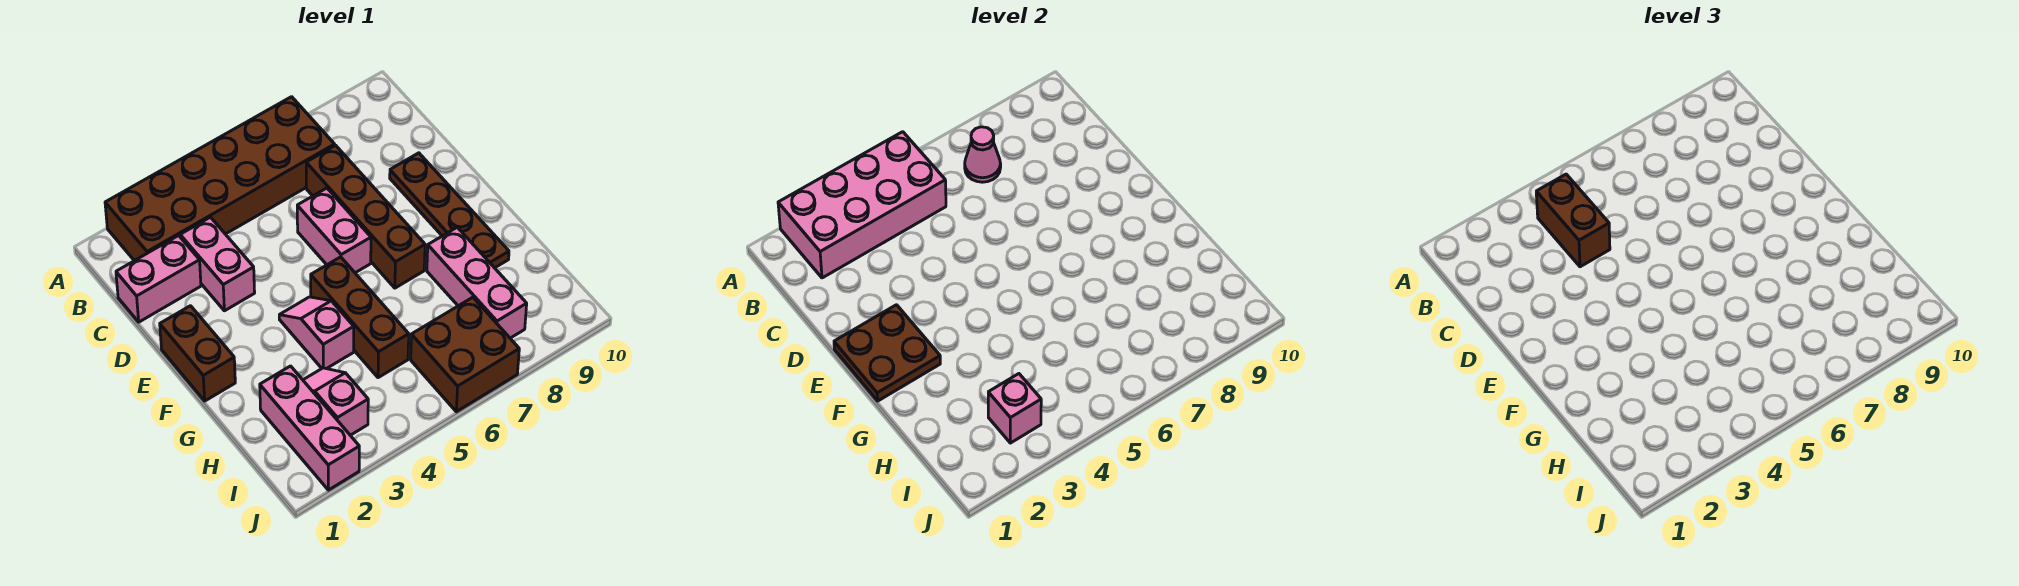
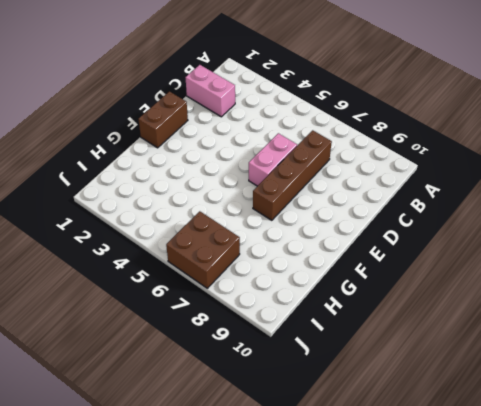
none -> brown 2x6 brick [105,97,335,261]
none -> pink 1x2 brick [180,217,255,311]
none -> brown 1x4 plate [390,153,509,268]

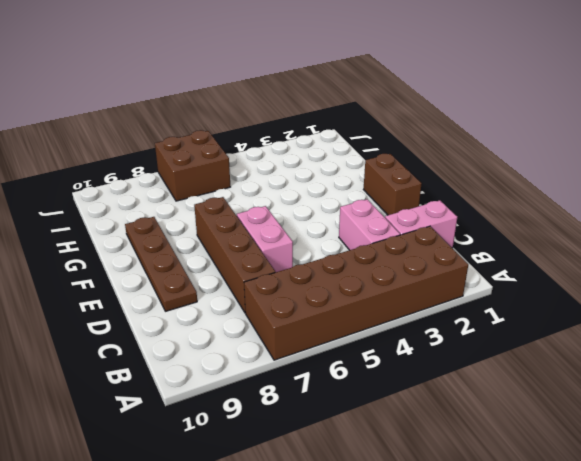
none -> pink 1x2 slope [279,297,354,369]
none -> brown 1x3 brick [311,257,409,378]
none -> pink 1x3 brick [427,227,527,338]

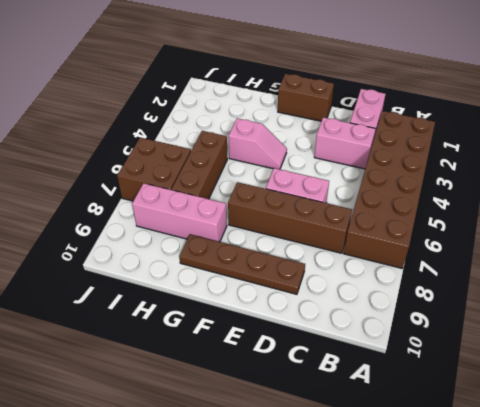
brown 1x3 brick [172,131,228,199] -> brown 1x3 brick turned to [311,257,409,378]
none -> pink 1x3 brick [260,366,359,490]
none -> pink 1x2 slope [303,368,368,435]
none -> pink 2x4 brick [778,132,946,278]

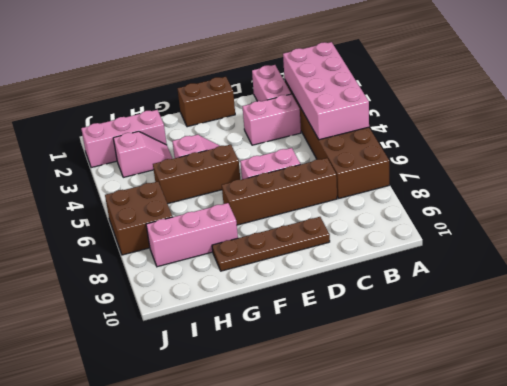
none -> pink 1x1 cone [965,127,1001,182]
none -> brown 2x2 plate [834,305,940,401]
none -> pink 1x1 brick [988,374,1041,443]

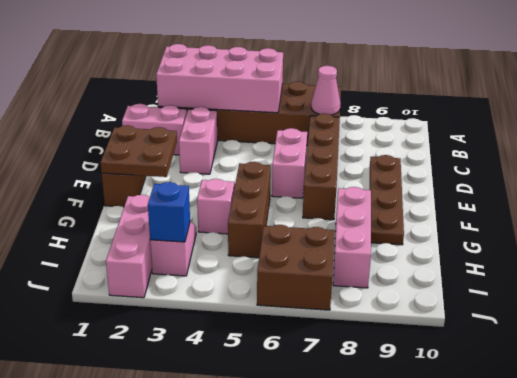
blue 1x1 brick [148,182,190,242] -> pink 1x1 brick [988,374,1041,443]
none -> brown 1x2 brick [1536,174,1610,267]

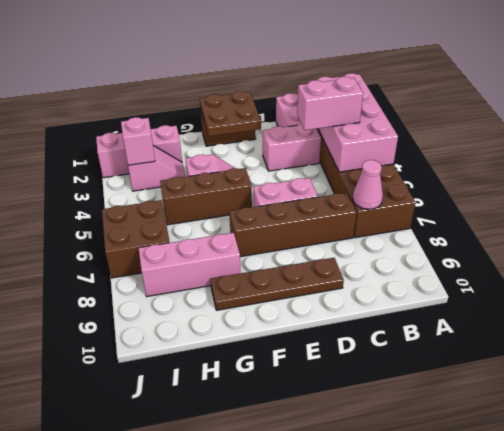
pink 1x2 brick [297,77,363,130] -> brown 1x2 brick [1536,174,1610,267]

